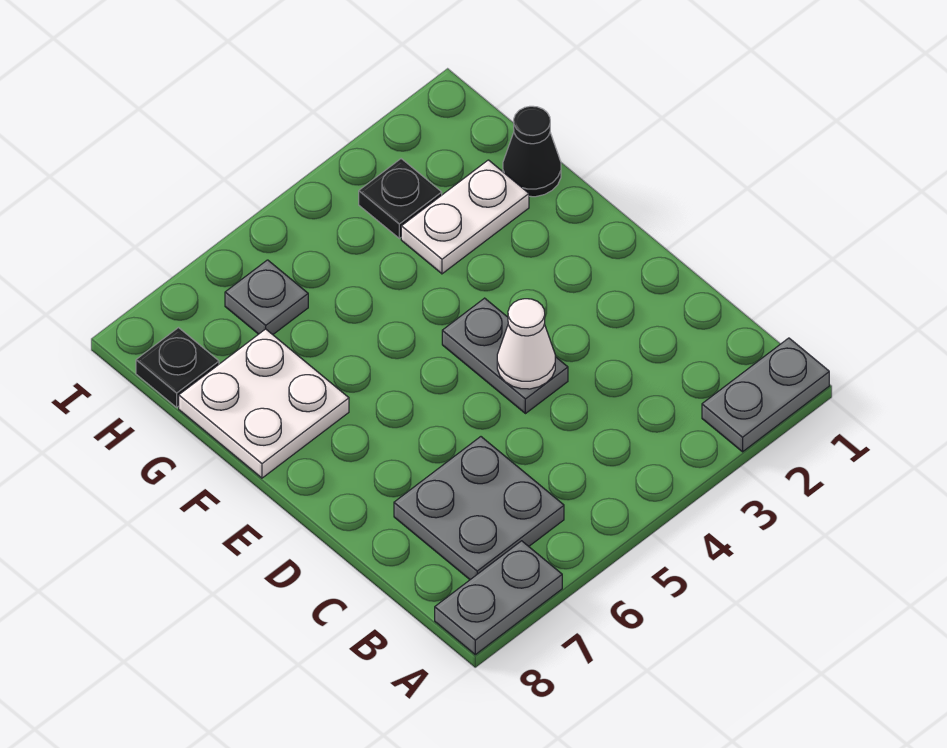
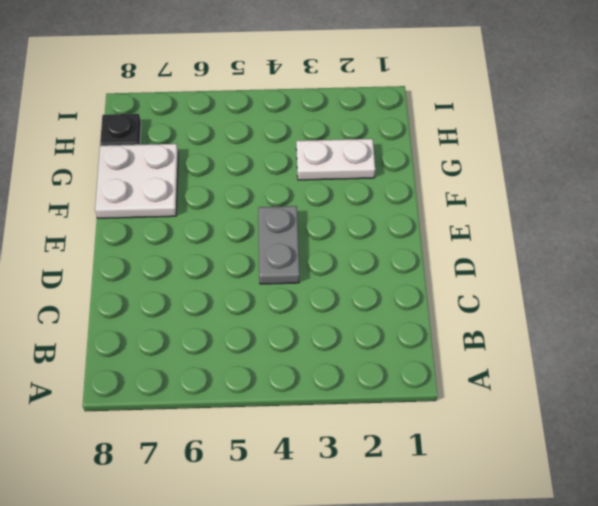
none -> grey 1x2 plate [702,338,829,452]
none -> grey 1x2 plate [435,541,562,655]

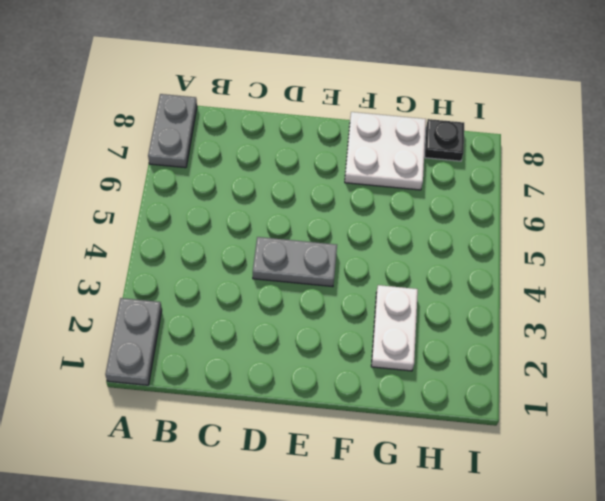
none -> grey 2x2 plate [394,437,564,580]
none -> black 1x1 cone [503,106,561,197]

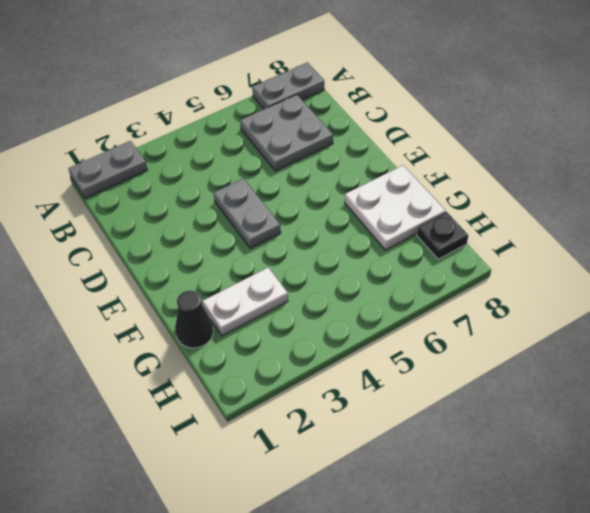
none -> black 1x1 plate [359,159,442,238]
none -> grey 1x1 plate [225,260,308,335]

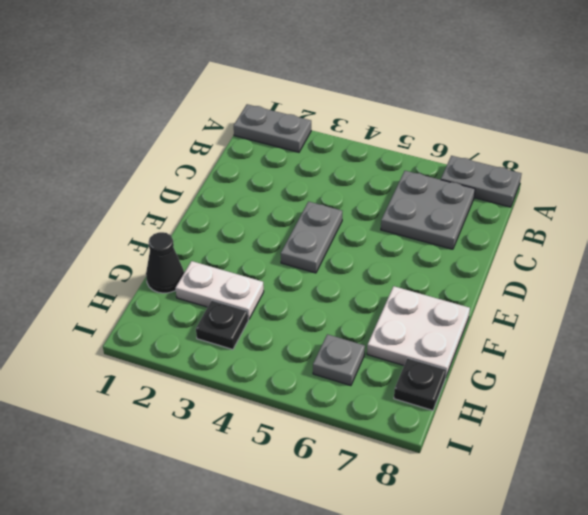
none -> white 1x1 cone [497,299,555,389]

